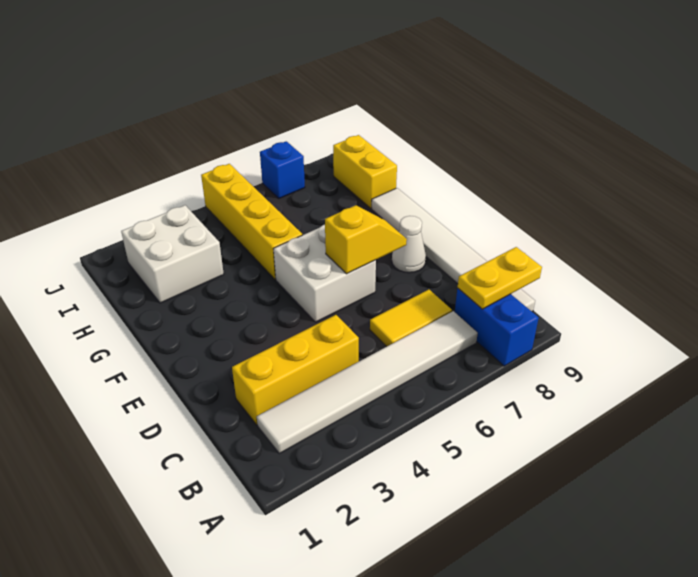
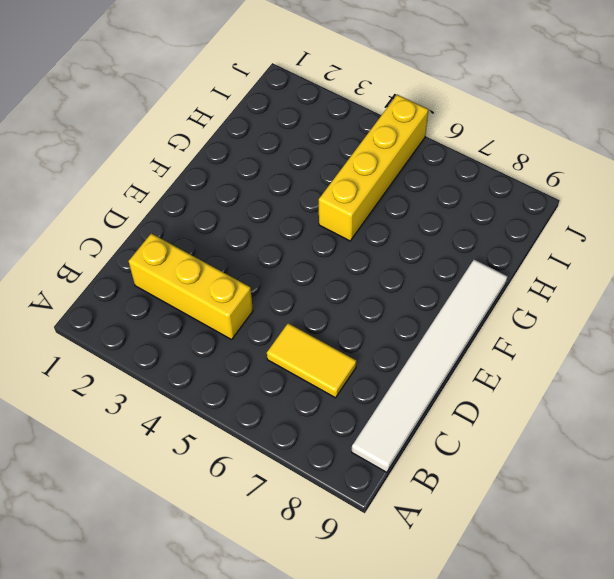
none -> blue 1x2 brick [455,288,539,366]
none -> white 1x6 tile [257,311,478,454]
none -> white 2x2 brick [274,225,376,322]

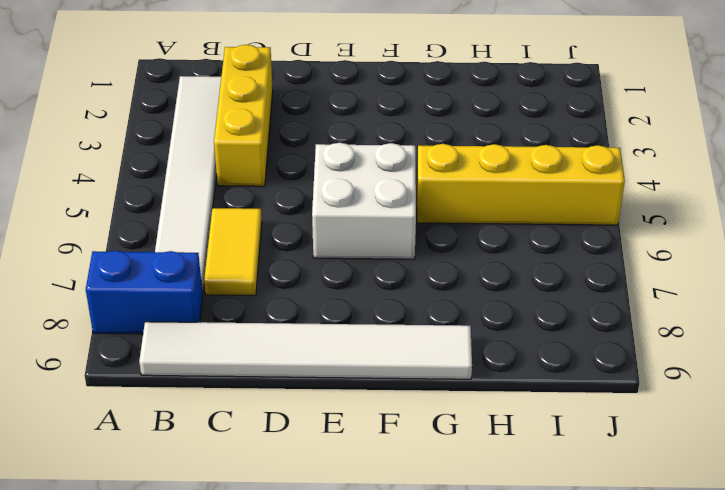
none -> white 1x1 cone [392,216,426,273]
none -> white 2x2 brick [121,205,224,303]
none -> yellow 1x2 brick [333,135,397,208]

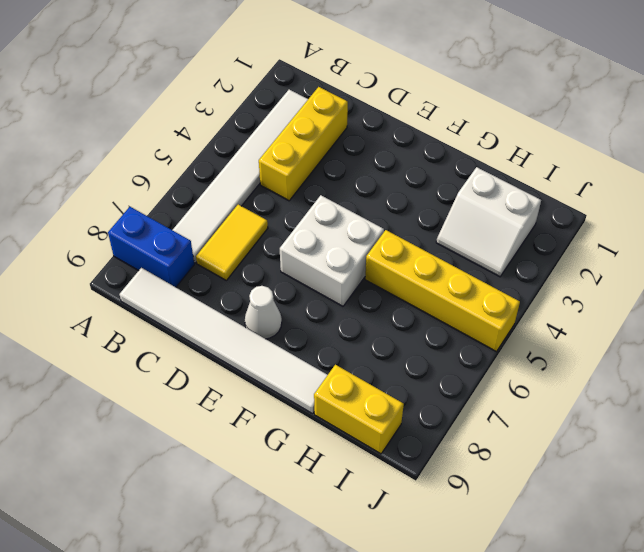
white 2x2 slope [436,167,541,277] -> white 2x2 brick [121,205,224,303]
none -> blue 1x1 brick [260,141,305,198]
none -> yellow 1x2 plate [458,247,542,309]
none -> yellow 1x2 slope [325,205,407,274]

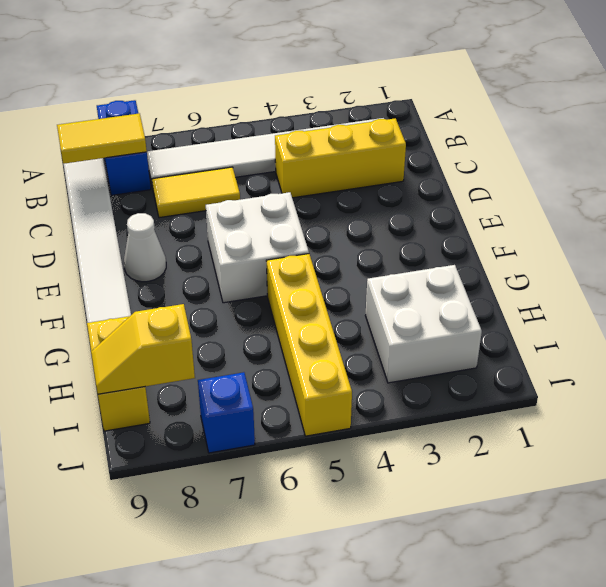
yellow 1x2 tile [57,113,147,164] -> yellow 1x2 plate [458,247,542,309]
yellow 1x2 slope [91,304,195,394] -> yellow 1x2 slope moved to [325,205,407,274]

